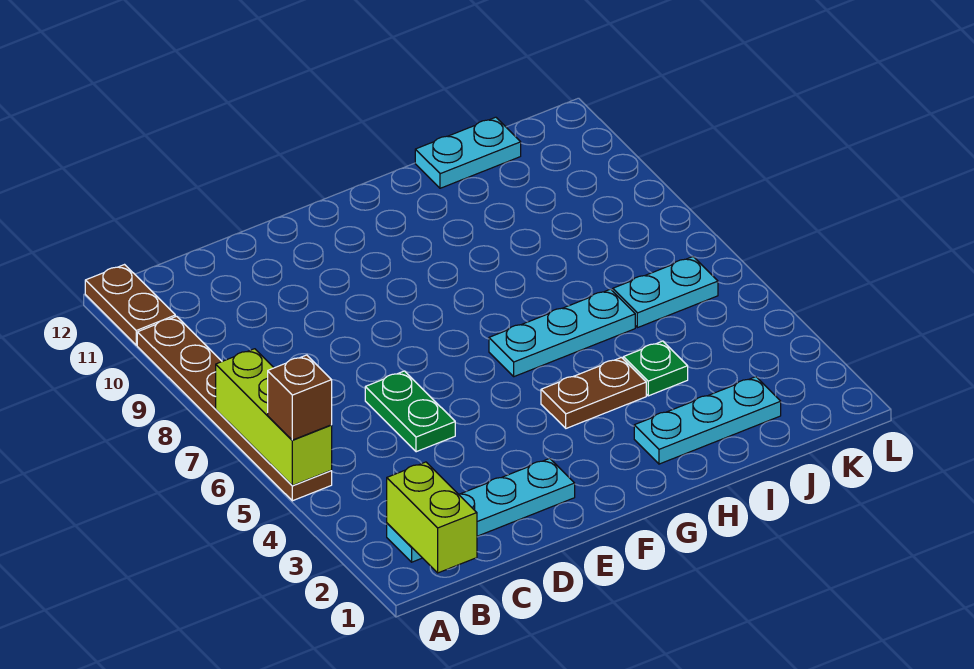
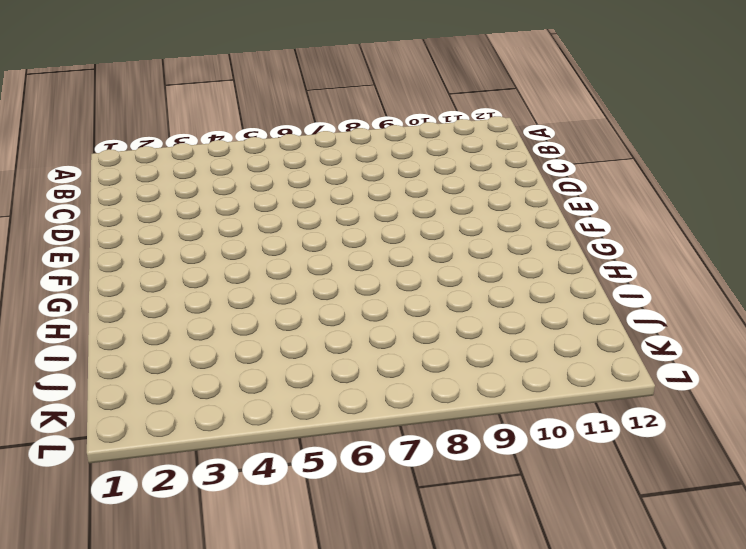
none -> brown 1x6 plate [137,316,332,501]
none -> brown 1x2 plate [85,265,175,345]
none -> cyan 1x4 plate [387,458,575,562]

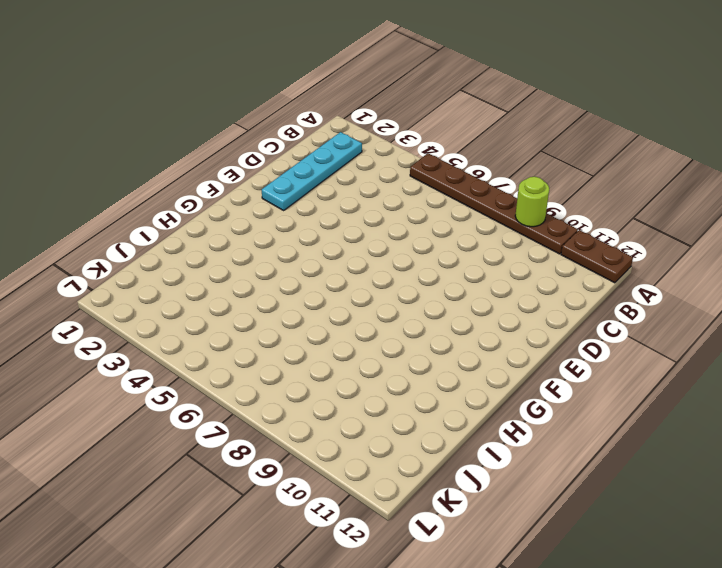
lime 1x1 round brick [515,177,549,227] -> none
none -> green 1x2 plate [365,371,455,452]
none -> brown 1x2 plate [541,357,646,428]
none -> cyan 1x3 plate [489,289,635,377]

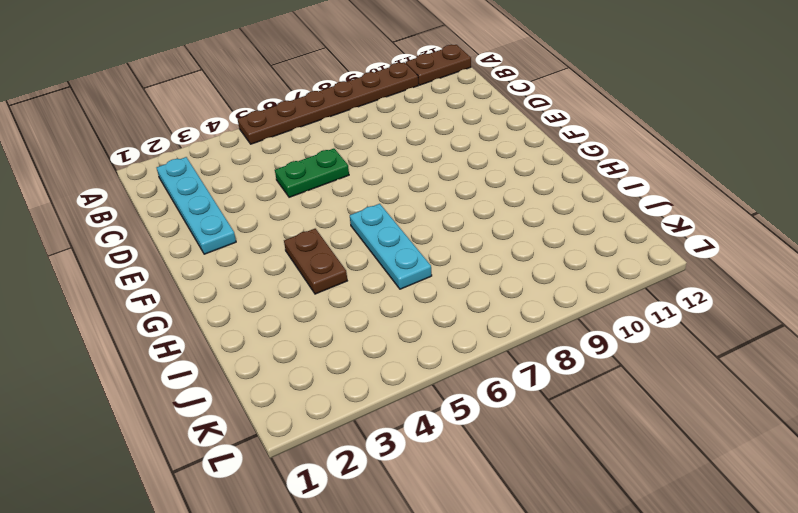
none -> cyan 1x3 plate [634,377,781,464]
none -> green 1x1 plate [623,341,688,396]
none -> cyan 1x2 plate [415,117,521,188]

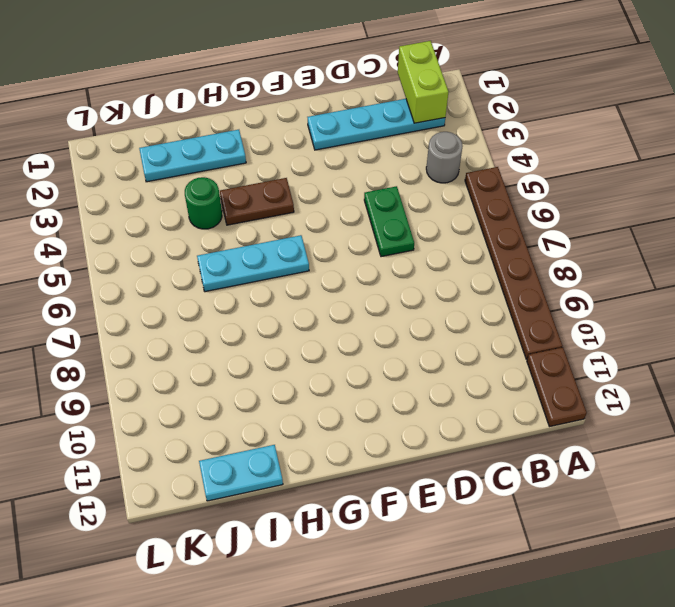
grey 1x1 round brick [426,132,463,183] -> none
green 1x1 round brick [185,177,222,229] -> green 1x1 plate [623,341,688,396]
none -> cyan 1x2 plate [613,257,718,328]
none -> lime 1x3 brick [216,349,332,486]
none -> brown 1x1 brick [268,355,332,440]

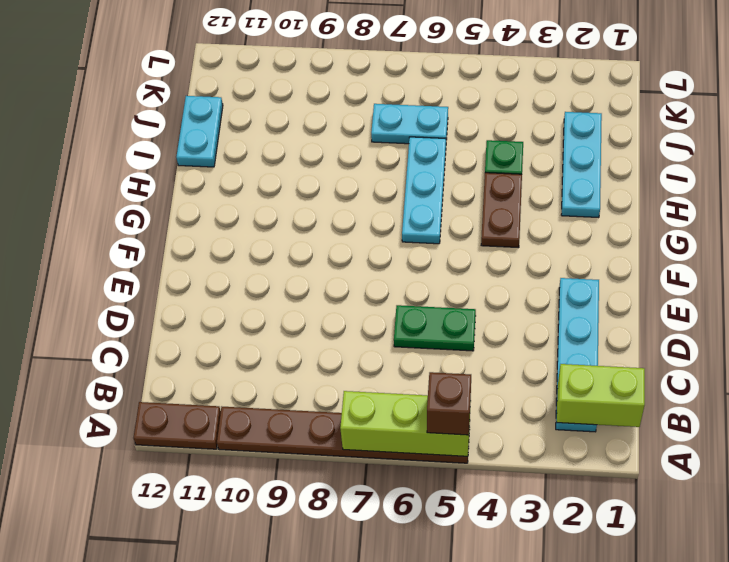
cyan 1x2 plate [371,104,448,144] -> cyan 1x2 plate turned to [613,257,718,328]

